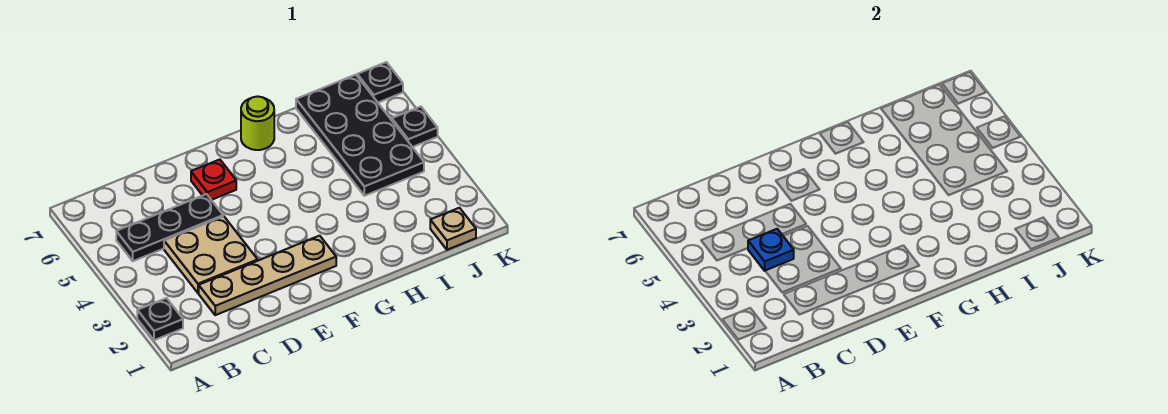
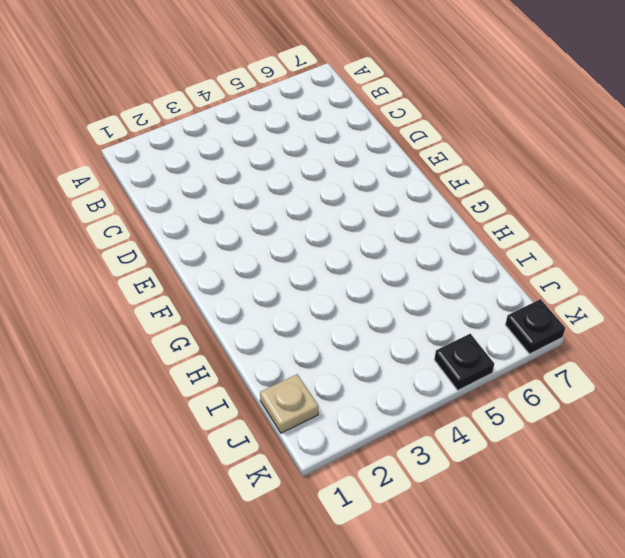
none -> black 1x1 plate [137,298,183,340]
none -> black 1x3 plate [116,194,223,261]

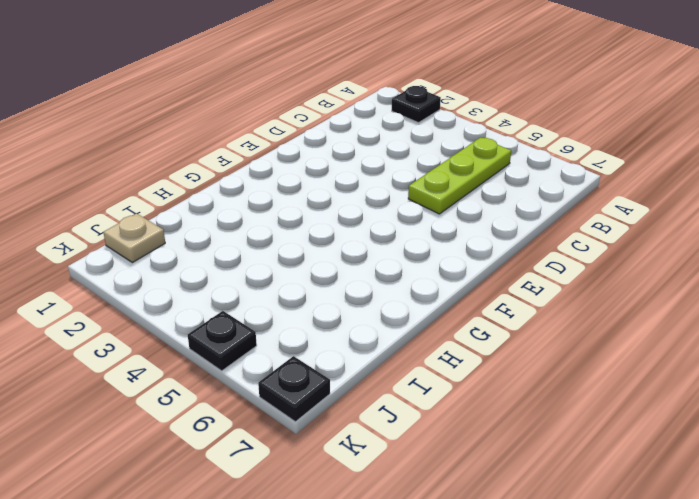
lime 1x3 plate [408,138,511,214] -> black 1x3 plate [116,194,223,261]
none -> tan 1x4 plate [199,236,336,315]
none -> tan 2x2 plate [164,216,258,293]

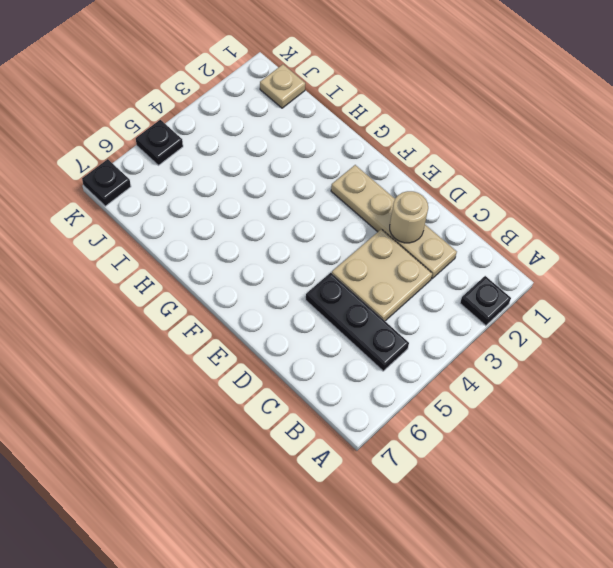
tan 1x1 round brick [390,191,428,243] -> none
none -> red 1x1 plate [191,159,236,200]
none -> lime 1x1 round brick [241,96,274,150]

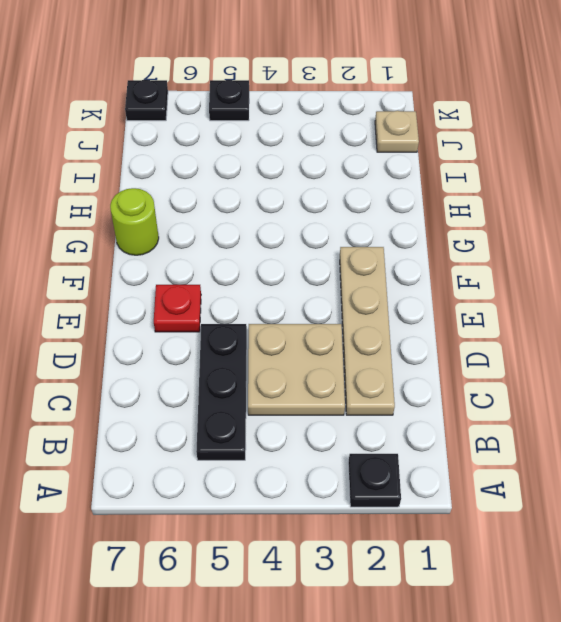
none -> black 2x4 plate [296,75,424,196]
none -> blue 1x1 plate [748,229,794,271]

